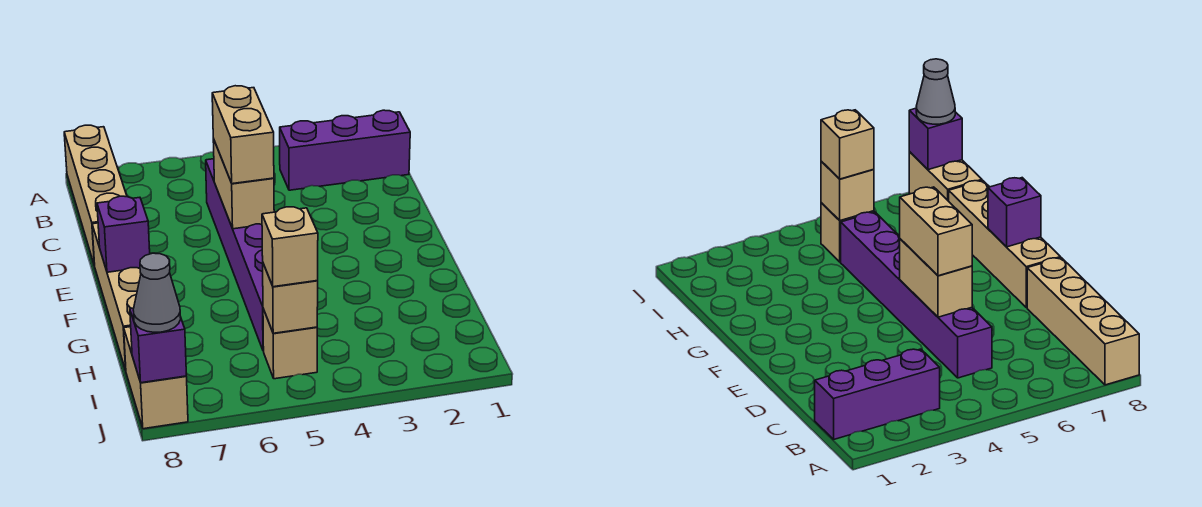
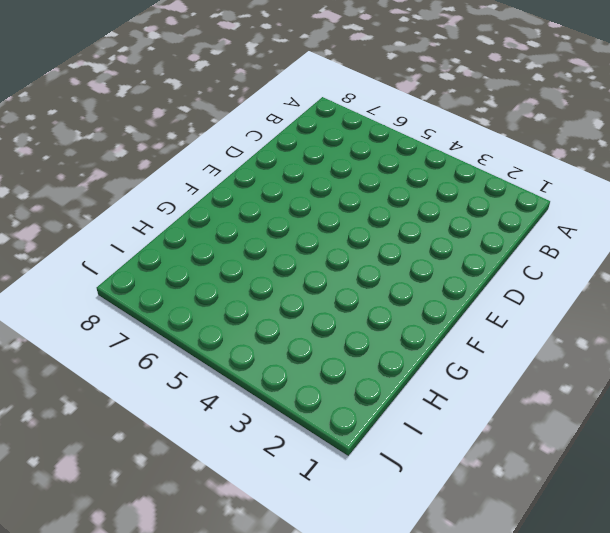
none -> tan 1x4 brick [64,125,127,266]
none -> purple 1x3 brick [280,110,410,190]
none -> purple 1x6 brick [206,159,264,351]

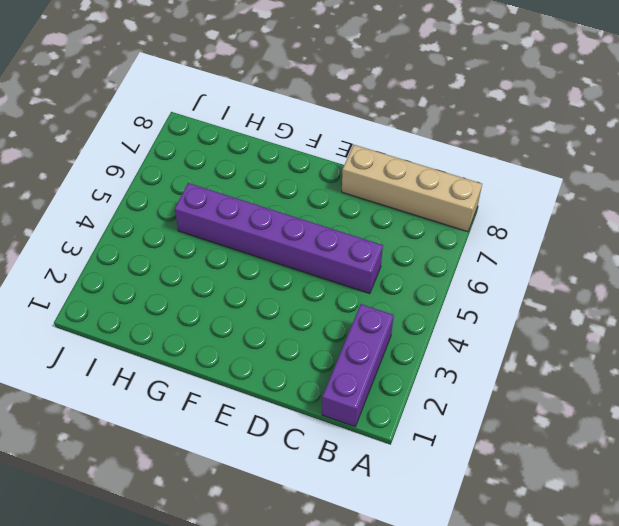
none -> tan 1x4 brick [92,223,141,370]
none -> tan 1x1 brick [263,309,317,379]
none -> tan 1x2 brick [124,327,188,429]

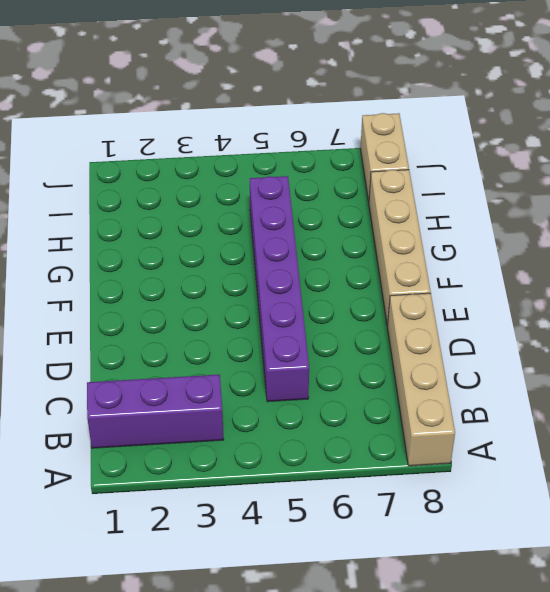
none -> tan 1x1 brick [263,309,317,379]
none -> tan 1x2 brick [213,139,274,229]
none -> purple 1x1 brick [97,196,150,272]

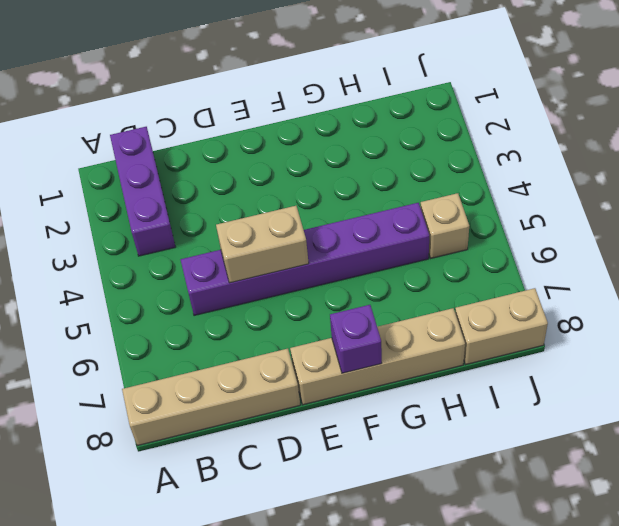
none -> tan 1x1 brick [263,264,318,333]
none -> purple 1x1 brick [130,308,186,383]
none -> tan 1x2 brick [212,86,274,184]

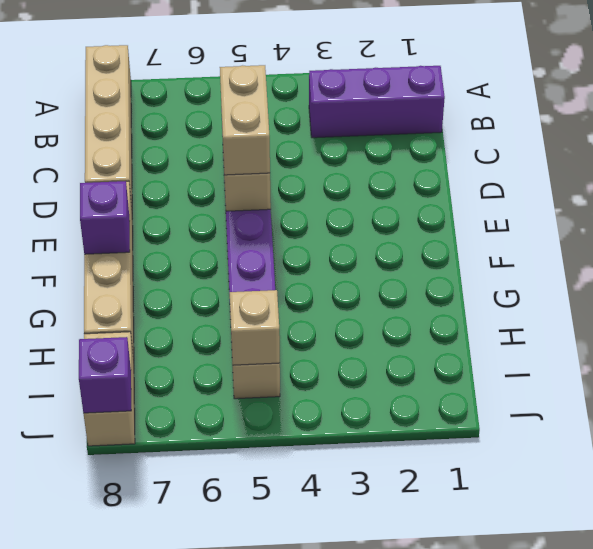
none -> tan 1x1 brick [262,207,318,287]
none -> grey 1x1 cone [133,253,181,332]

